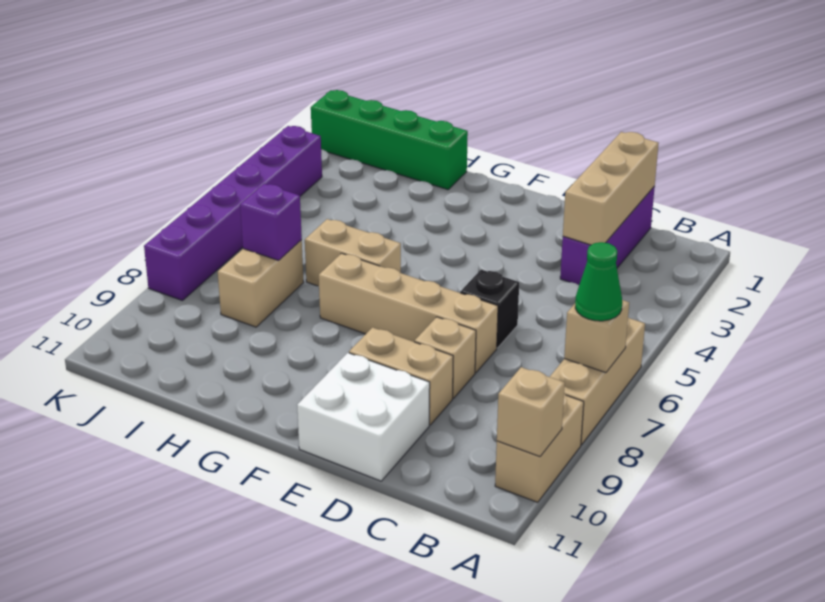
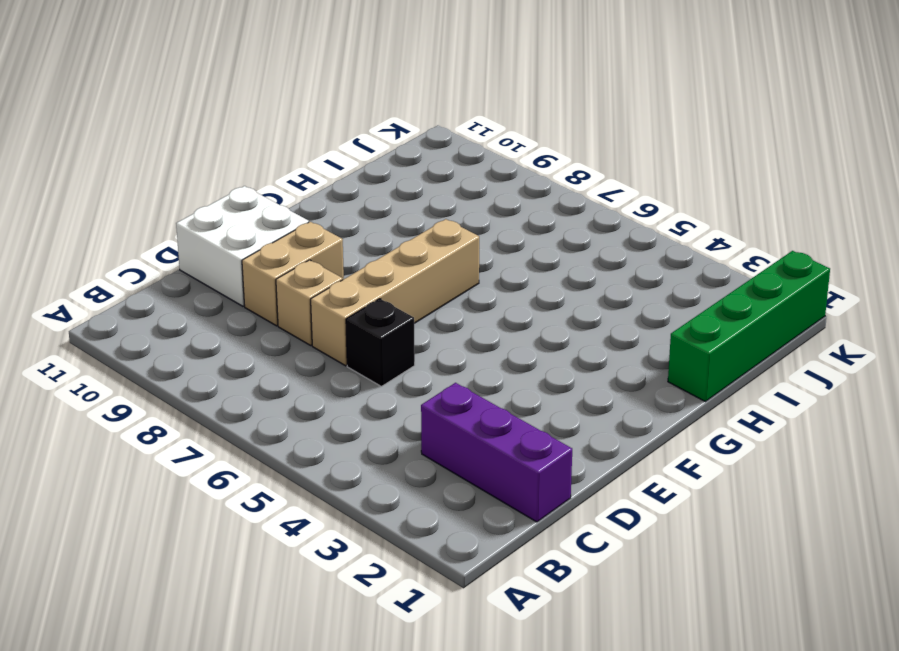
none -> tan 1x3 brick [550,318,645,445]
none -> tan 1x2 brick [495,394,584,502]
none -> tan 1x2 brick [305,219,401,286]

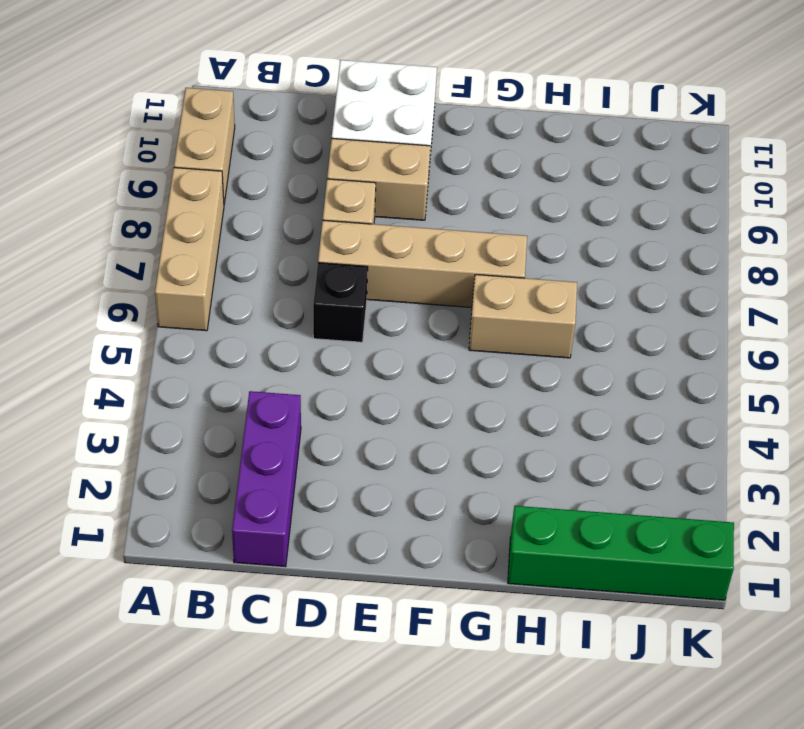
none -> tan 1x2 brick [218,240,304,327]
none -> purple 1x6 brick [144,126,322,301]
none -> tan 1x1 brick [564,300,629,373]

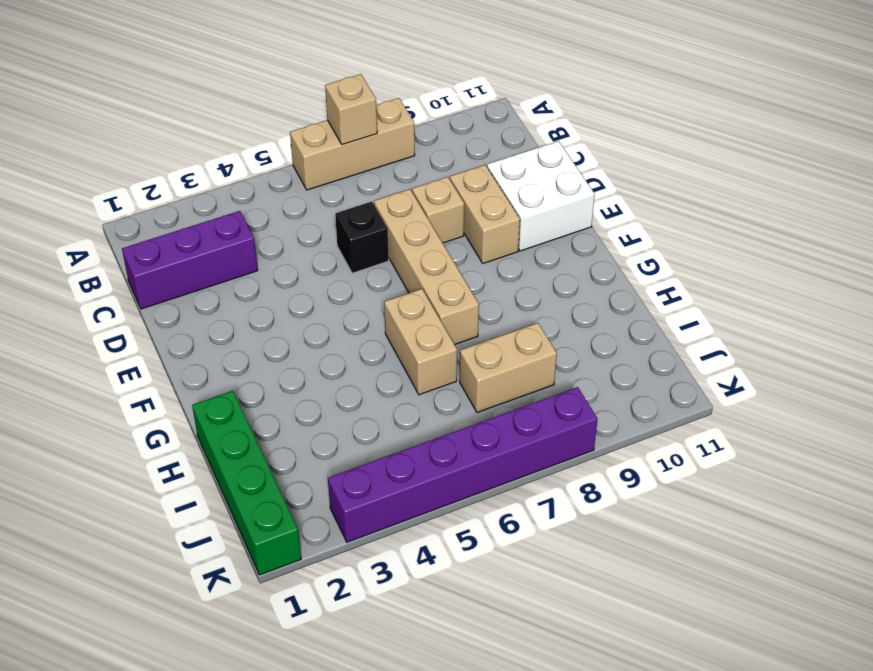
none -> tan 1x2 brick [495,394,584,502]
none -> tan 1x1 brick [497,367,565,457]
none -> tan 1x3 brick [563,132,659,245]

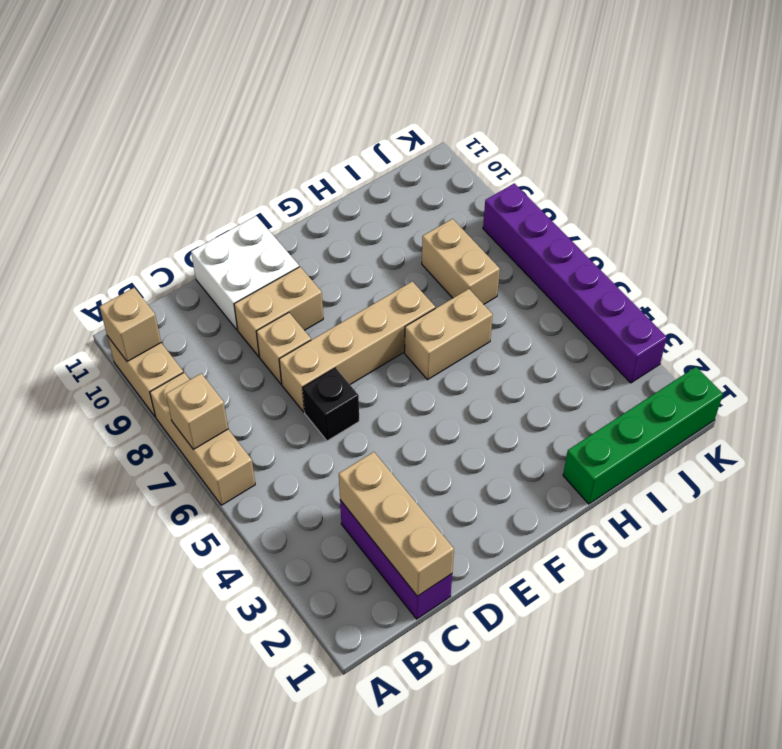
none -> purple 1x1 brick [240,184,302,260]
none -> green 1x1 cone [575,242,622,321]

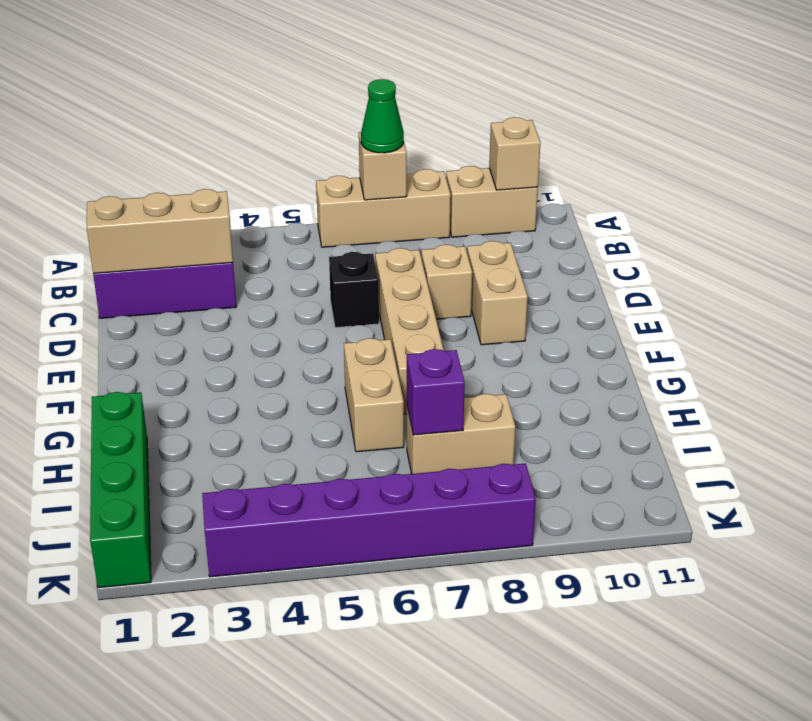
none -> white 2x2 brick [297,353,430,481]

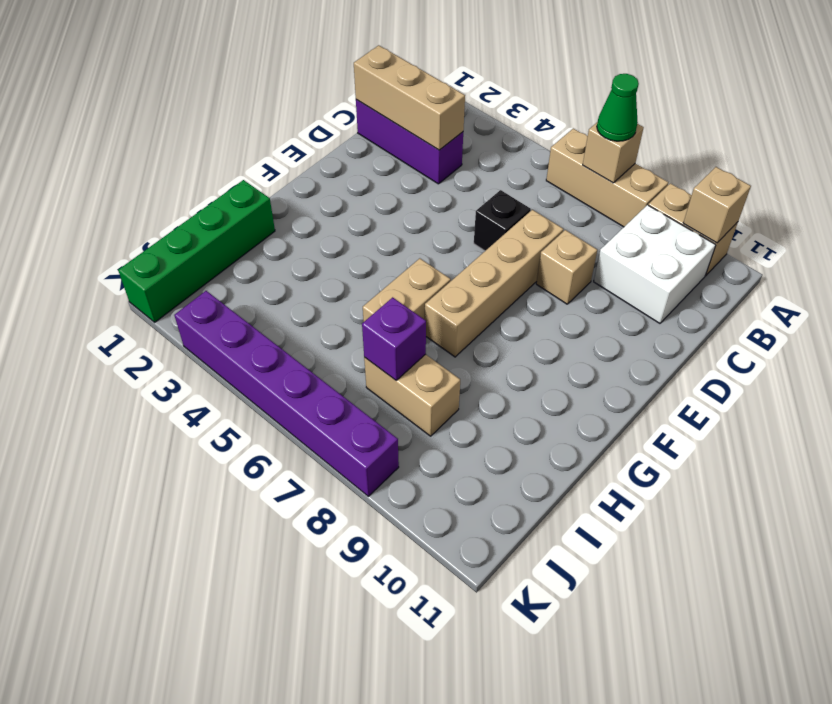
white 2x2 brick [594,205,716,323] -> white 2x2 brick moved to [297,353,430,481]
none -> tan 1x2 brick [349,327,453,425]

